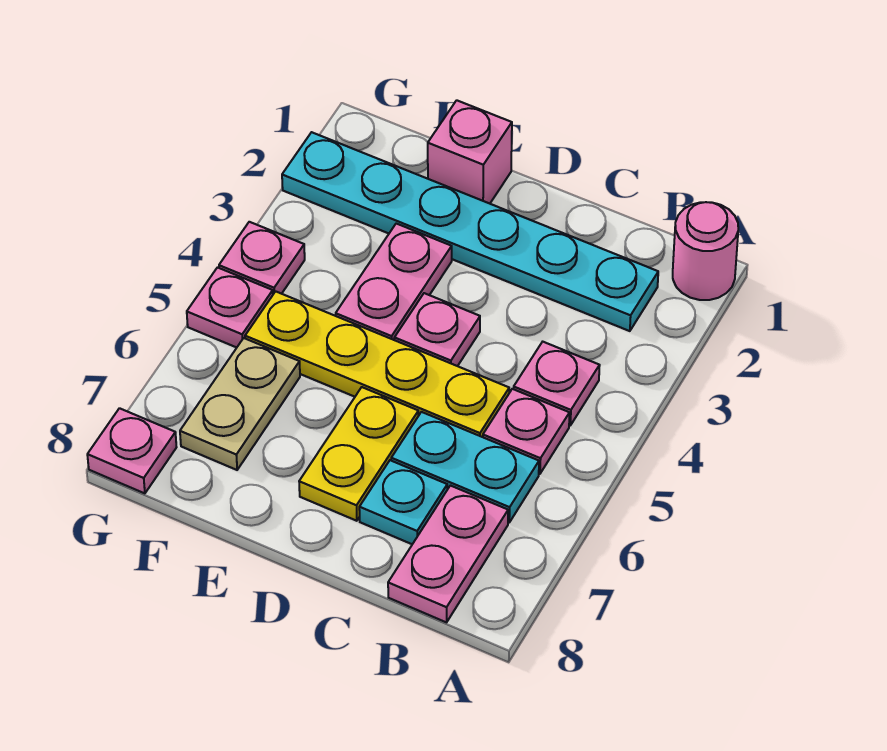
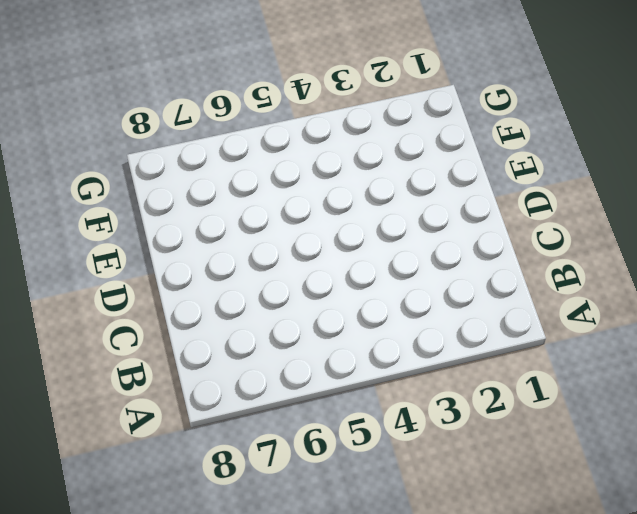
none -> pink 1x1 round brick [673,202,738,300]
none -> cyan 1x6 plate [282,132,658,331]
none -> pink 1x1 plate [514,342,600,425]

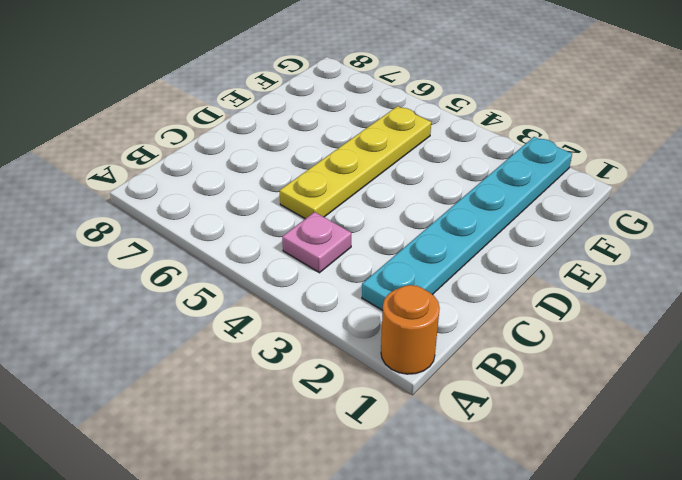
orange 1x1 round brick [381,285,440,374] -> pink 1x1 round brick [673,202,738,300]
none -> pink 1x1 plate [483,389,569,474]
none -> cyan 1x2 plate [391,412,539,522]
none -> pink 1x2 plate [388,486,508,622]

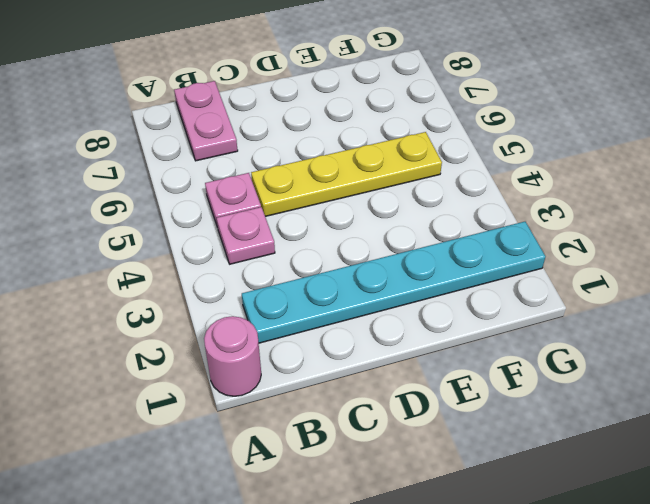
none -> cyan 1x2 plate [391,412,539,522]
none -> cyan 1x1 plate [359,460,447,544]
none -> pink 1x1 plate [394,293,480,366]

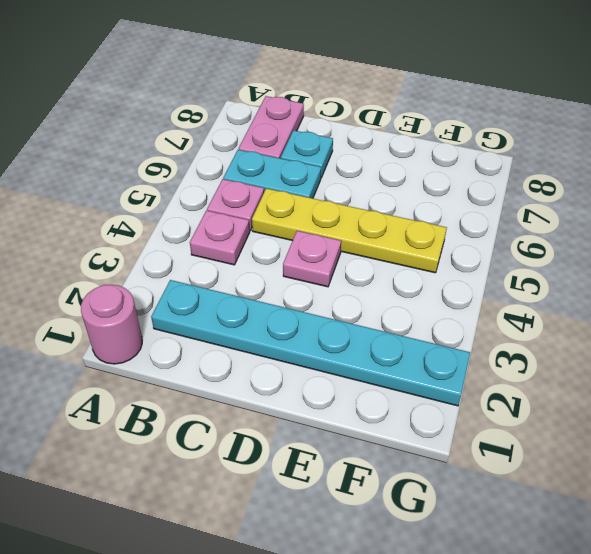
none -> yellow 1x2 plate [299,387,418,521]
none -> pink 1x1 brick [428,100,512,204]
none -> pink 1x2 plate [336,224,452,340]

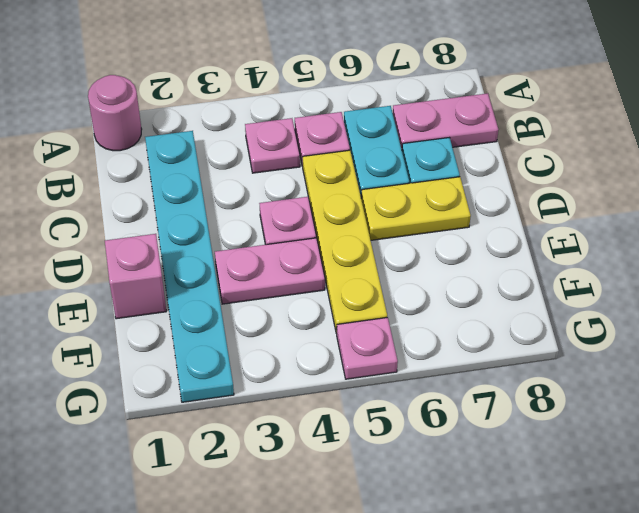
none -> tan 1x2 plate [180,338,300,470]
none -> pink 1x1 plate [219,222,305,294]
none -> pink 1x1 plate [87,408,177,493]

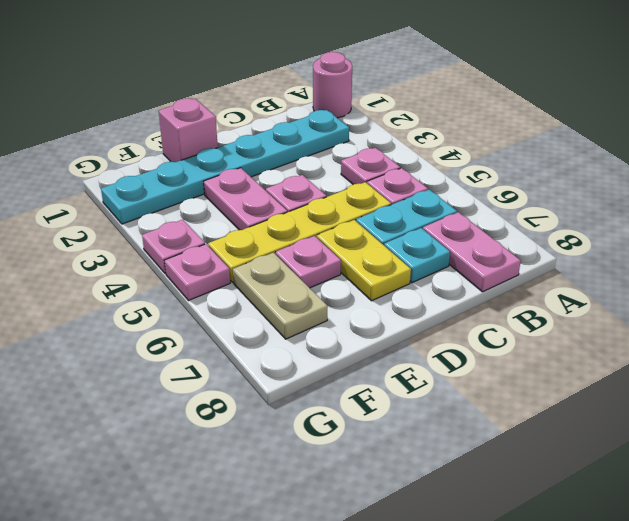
pink 1x1 plate [276,236,341,288] -> pink 1x1 plate moved to [87,408,177,493]

